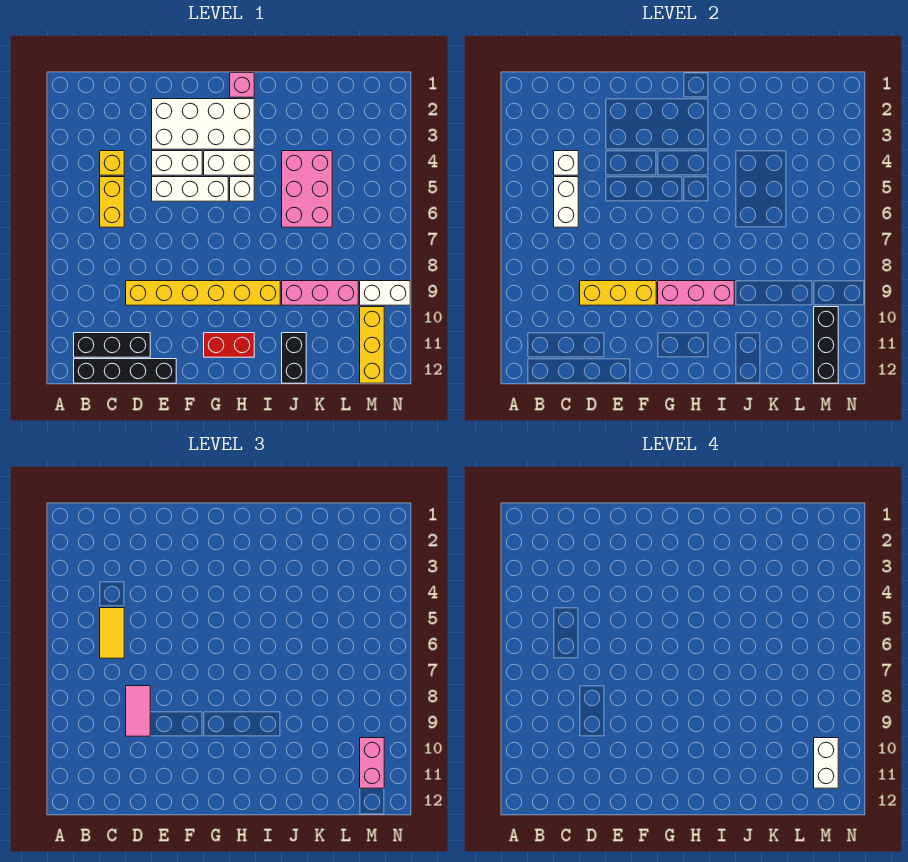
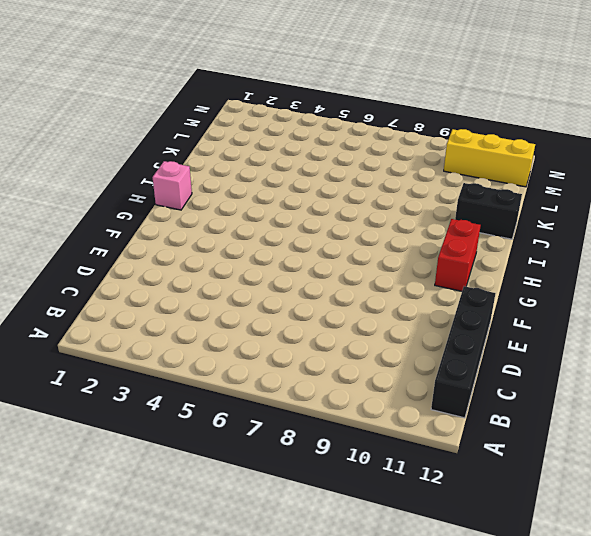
none -> black 1x3 brick [74,333,150,357]
none -> yellow 1x1 brick [100,151,124,175]
none -> yellow 1x2 brick [100,177,124,227]

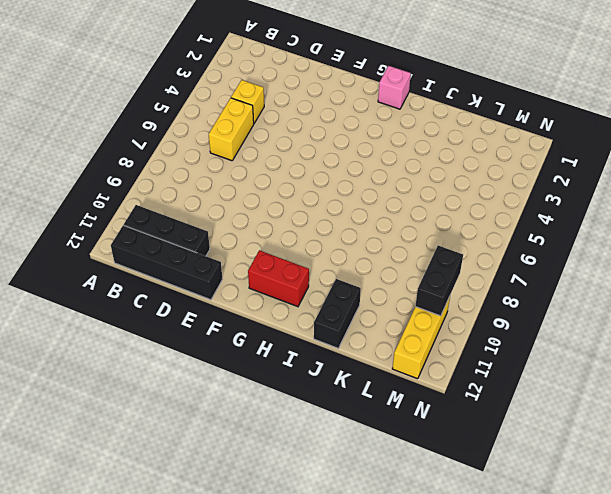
black 1x2 brick [415,246,463,316] -> black 1x3 brick [814,307,838,383]
none -> yellow 1x6 brick [126,281,280,305]
none -> white 2x4 brick [152,99,254,149]
none -> white 1x2 brick [152,151,202,175]

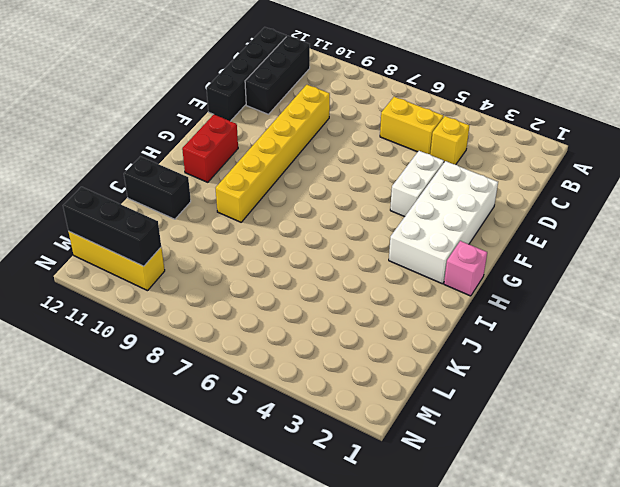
none -> white 1x3 brick [152,177,228,201]
none -> white 1x2 brick [204,151,254,175]
none -> white 1x1 brick [230,177,254,201]

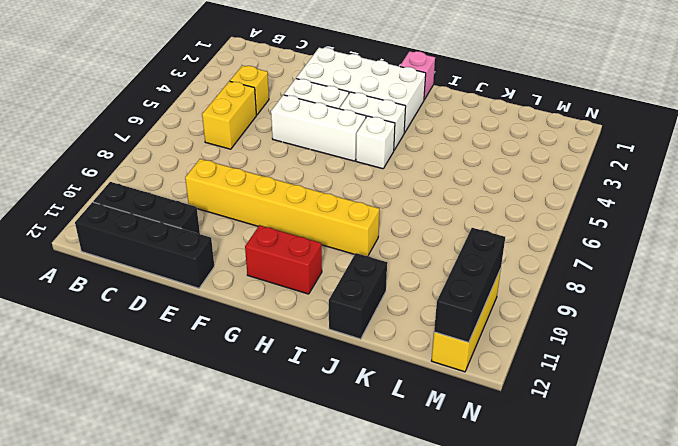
none -> pink 2x3 brick [282,151,332,227]
none -> pink 1x3 brick [282,281,358,305]
none -> white 1x2 brick [360,281,410,305]

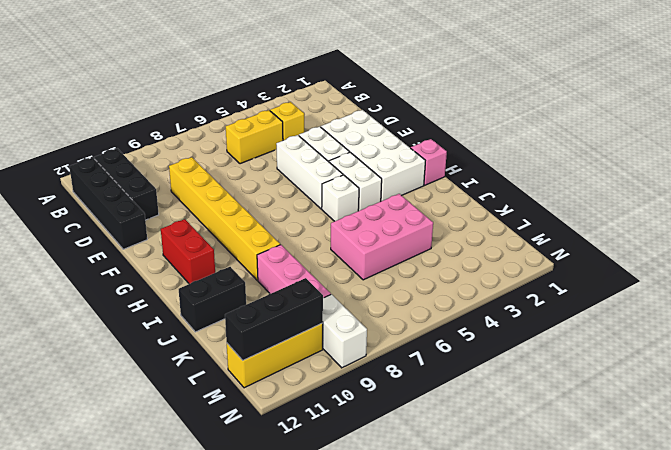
none -> white 1x1 brick [554,151,578,175]
none -> white 1x2 brick [554,177,578,227]
none -> yellow 1x3 brick [580,281,656,305]

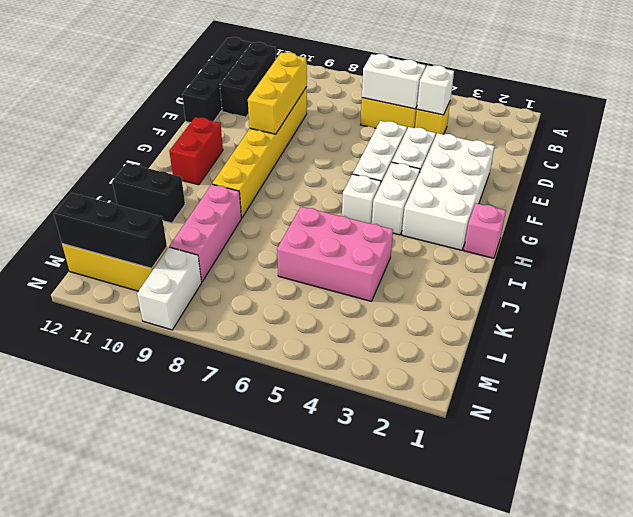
none -> pink 1x3 brick [658,281,734,305]
none -> yellow 1x2 tile [100,608,124,658]
none -> pink 1x2 tile [126,686,150,736]

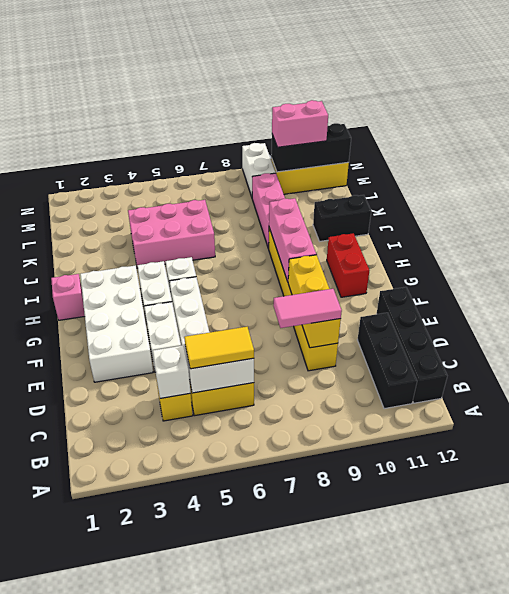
none -> white 1x2 brick [814,738,838,788]

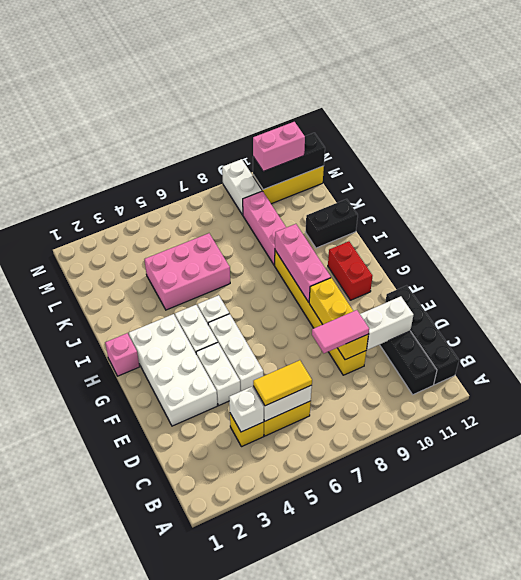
white 1x2 brick [360,296,413,350] -> white 1x2 brick moved to [814,738,838,788]

